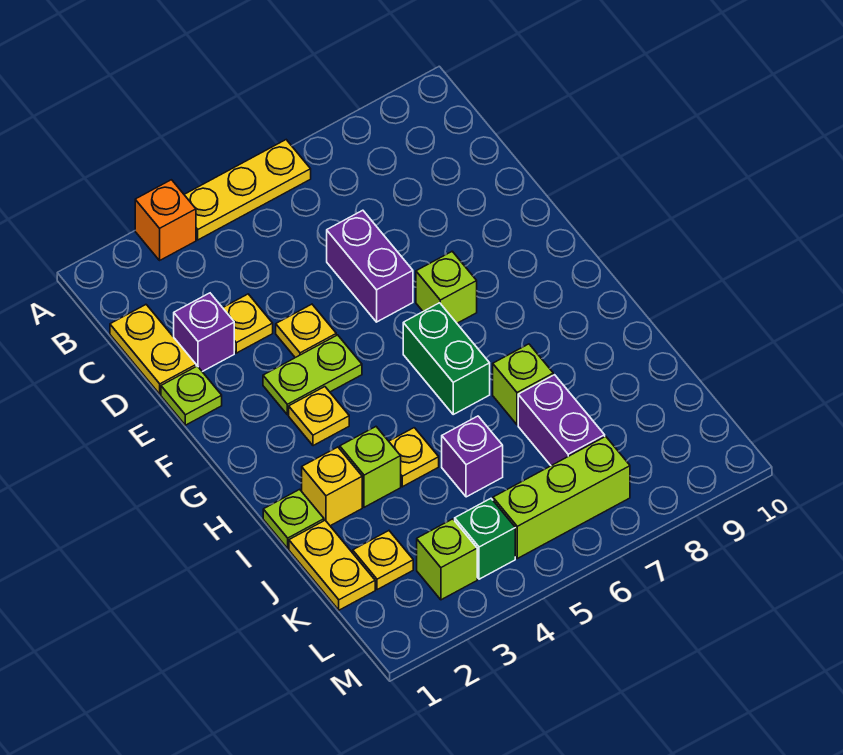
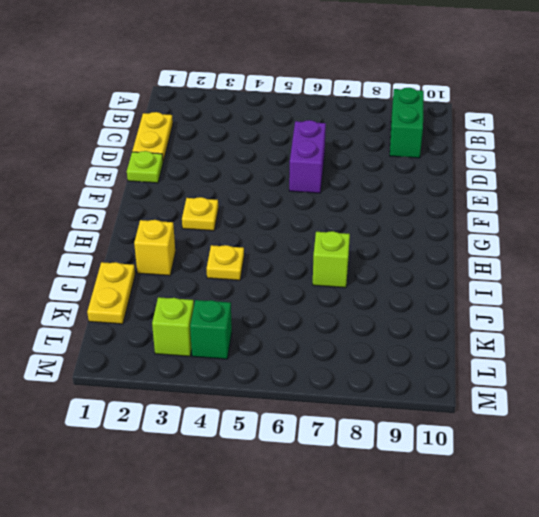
green 1x2 brick [390,88,424,158] -> green 1x2 brick moved to [403,303,490,414]
none -> orange 1x1 brick [135,180,196,260]
none -> yellow 1x3 plate [184,140,311,240]
none -> purple 1x1 brick [174,293,234,372]

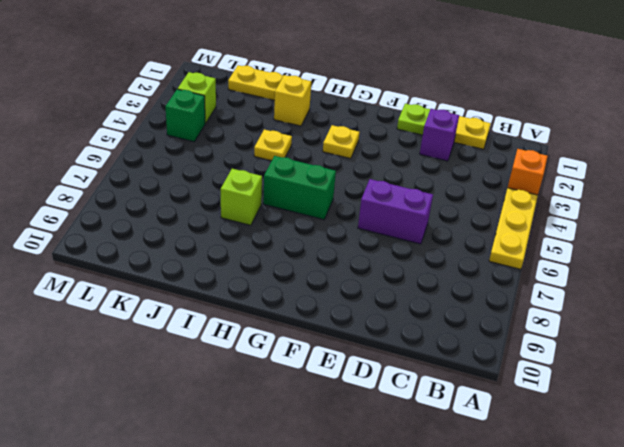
none -> yellow 1x1 plate [223,294,273,353]
none -> yellow 1x1 plate [276,304,336,358]
none -> lime 1x2 plate [263,335,362,415]

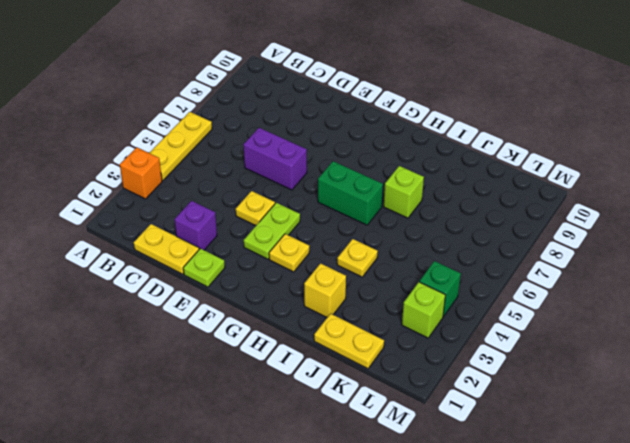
none -> yellow 1x1 plate [223,294,273,353]
none -> lime 1x1 brick [416,251,477,323]
none -> lime 1x1 plate [263,489,324,548]

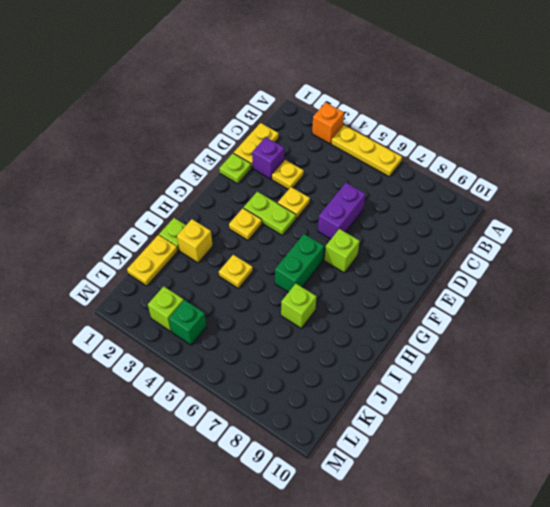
none -> lime 1x1 brick [340,427,401,507]
none -> purple 1x1 brick [442,416,503,497]
none -> purple 1x2 brick [518,375,605,466]

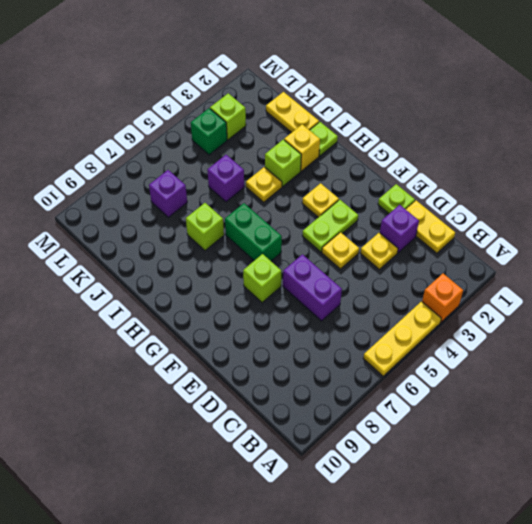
purple 1x1 brick [149,170,187,217] -> purple 1x2 brick [518,375,605,466]
none -> yellow 1x1 plate [353,531,413,590]
none -> lime 1x3 brick [493,436,630,559]

